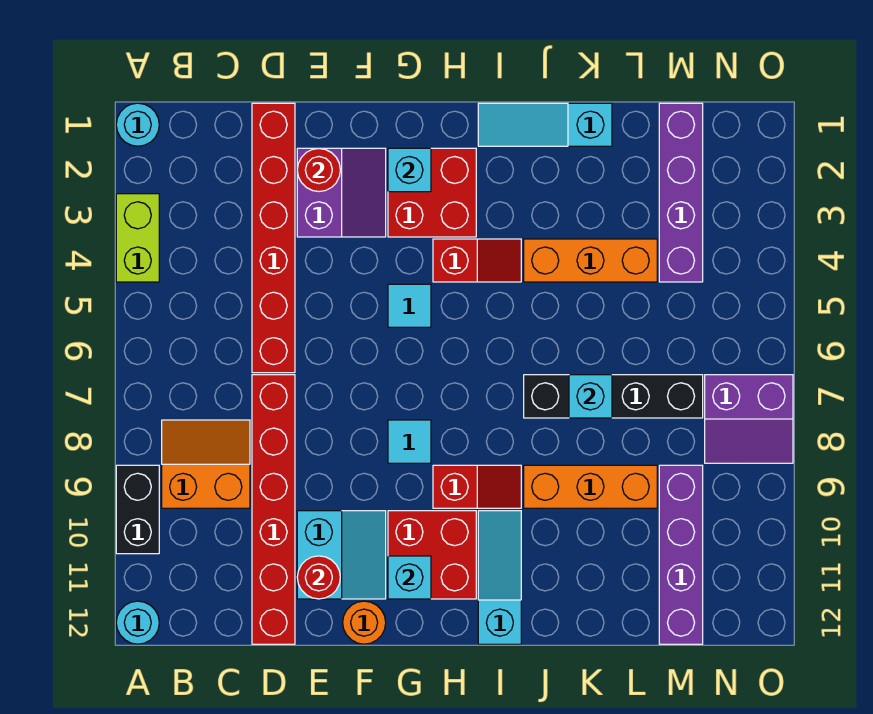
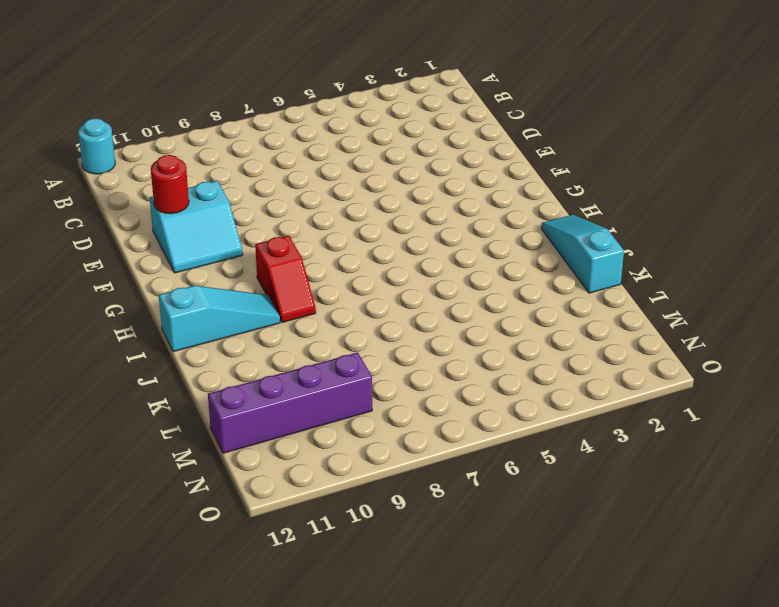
none -> cyan 1x1 round brick [116,103,159,146]
none -> lime 1x2 brick [116,194,159,282]
none -> black 1x2 brick [116,465,159,554]

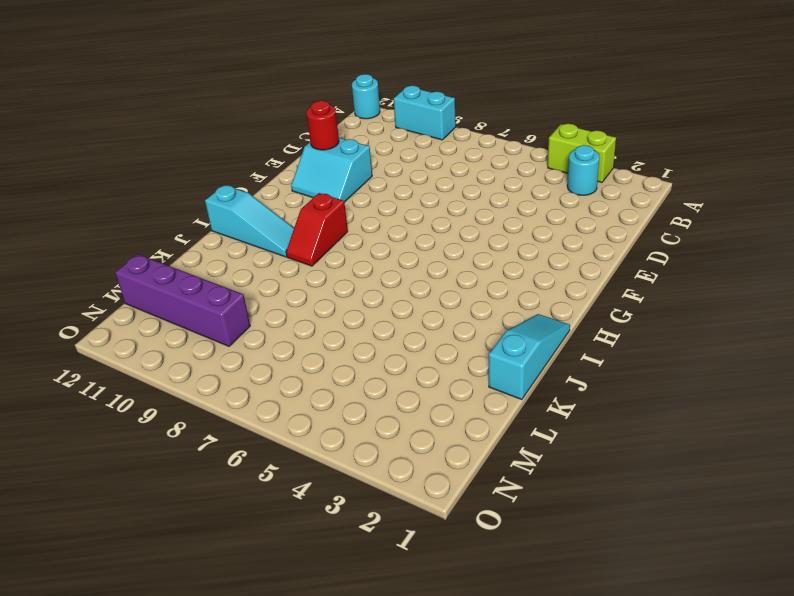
cyan 1x2 brick [394,86,456,140] -> black 1x2 brick [116,465,159,554]
cyan 1x1 round brick [567,145,599,195] -> cyan 1x1 round brick moved to [116,103,159,146]
none -> orange 2x2 slope [162,420,250,508]
none -> red 1x6 brick [252,103,295,373]
none -> red 1x6 brick [252,375,295,644]

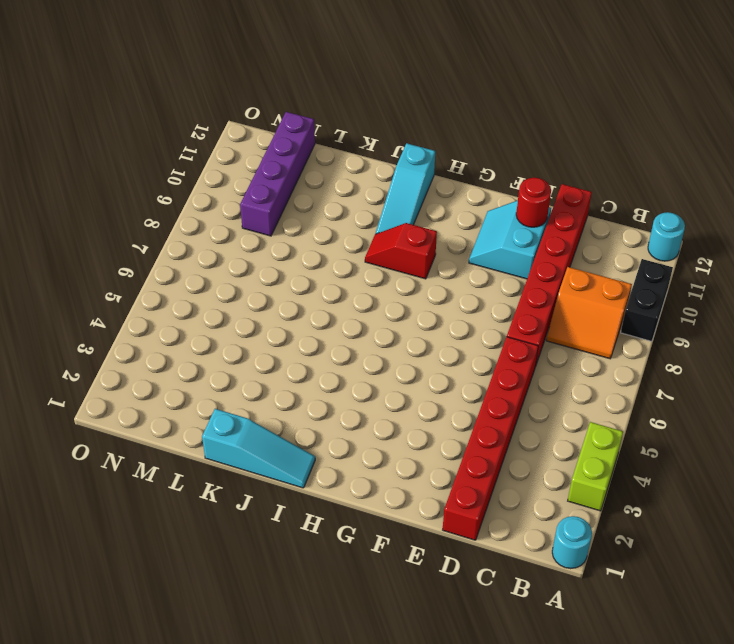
none -> purple 2x2 slope [297,148,386,237]
none -> orange 1x1 round brick [343,601,386,644]
none -> red 2x2 brick [388,148,476,237]

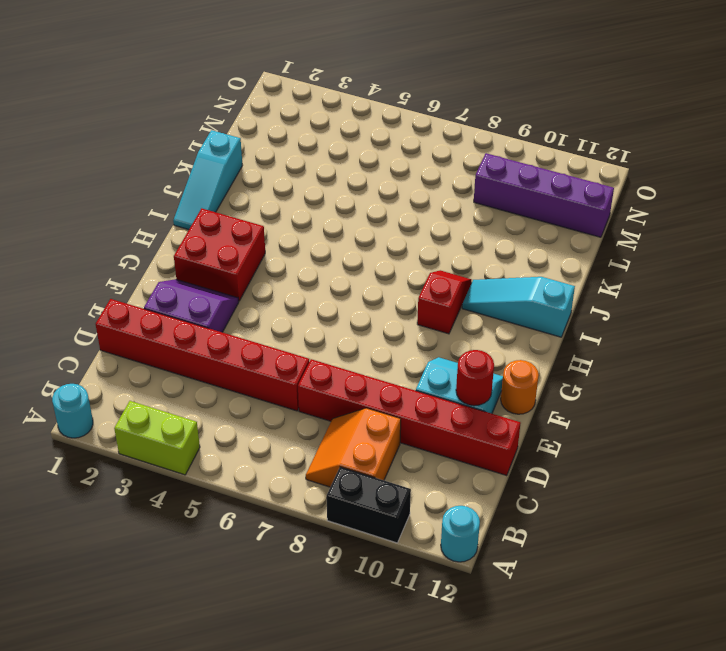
none -> cyan 1x1 tile [388,284,431,327]
none -> cyan 1x1 tile [388,420,431,463]
none -> red 2x2 brick [388,511,476,599]

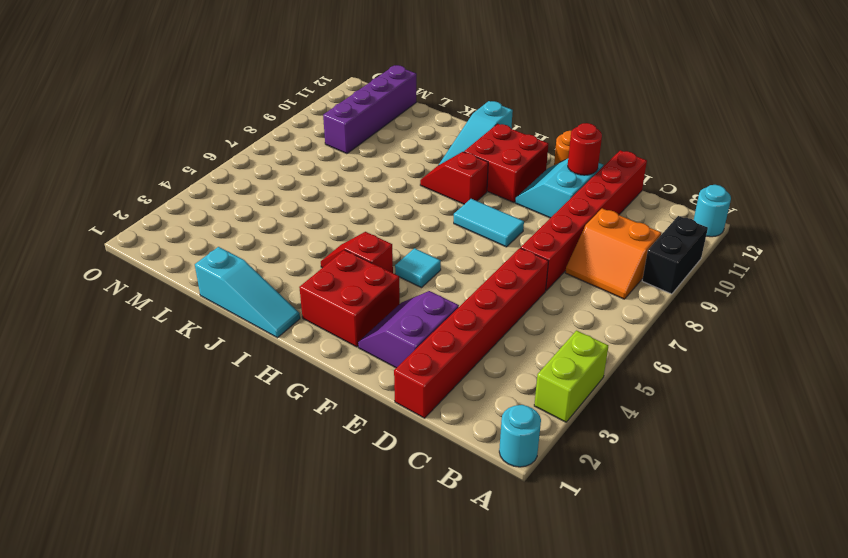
cyan 1x2 tile [454,199,524,247] -> cyan 1x1 tile [388,420,431,463]
none -> orange 1x3 brick [524,239,657,282]
none -> black 1x4 brick [524,375,703,418]
none -> orange 1x3 brick [524,465,657,508]

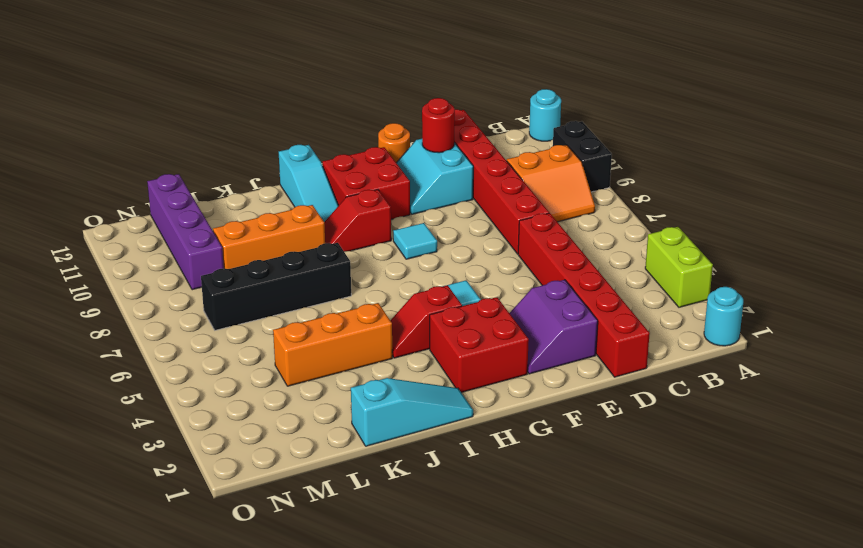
none -> purple 1x4 brick [659,103,703,282]
none -> purple 2x2 slope [705,375,793,463]
none -> red 1x1 round brick [297,148,340,192]

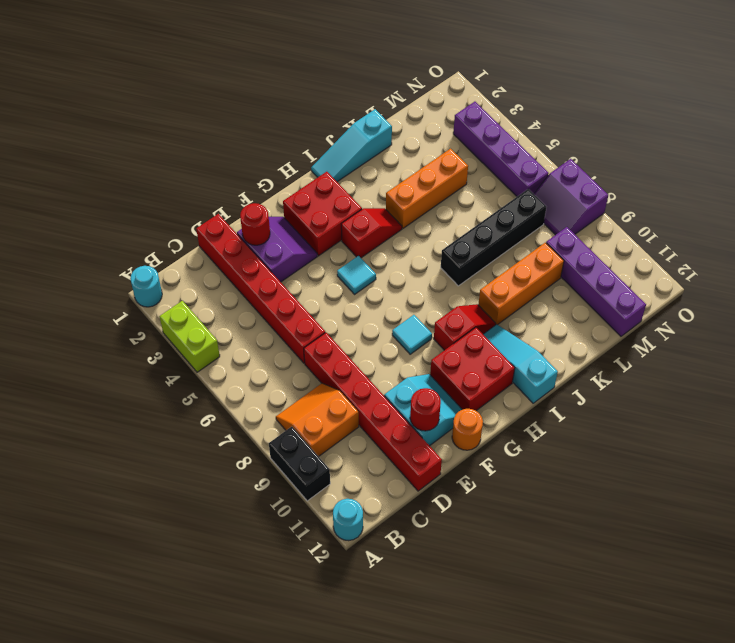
purple 1x4 brick [453,102,549,196] -> purple 1x4 brick moved to [659,103,703,282]
purple 2x2 slope [534,159,608,235] -> purple 2x2 slope turned to [705,375,793,463]
none -> cyan 1x1 brick [388,148,431,192]
none -> cyan 1x1 brick [388,556,431,599]
none -> cyan 1x1 brick [569,375,612,418]

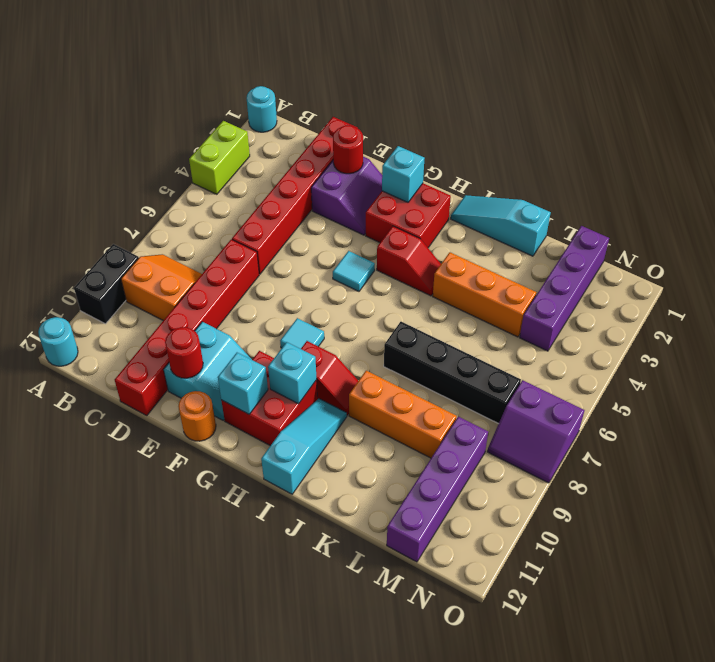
cyan 1x1 brick [268,342,317,404] -> cyan 1x1 brick moved to [569,375,612,418]

